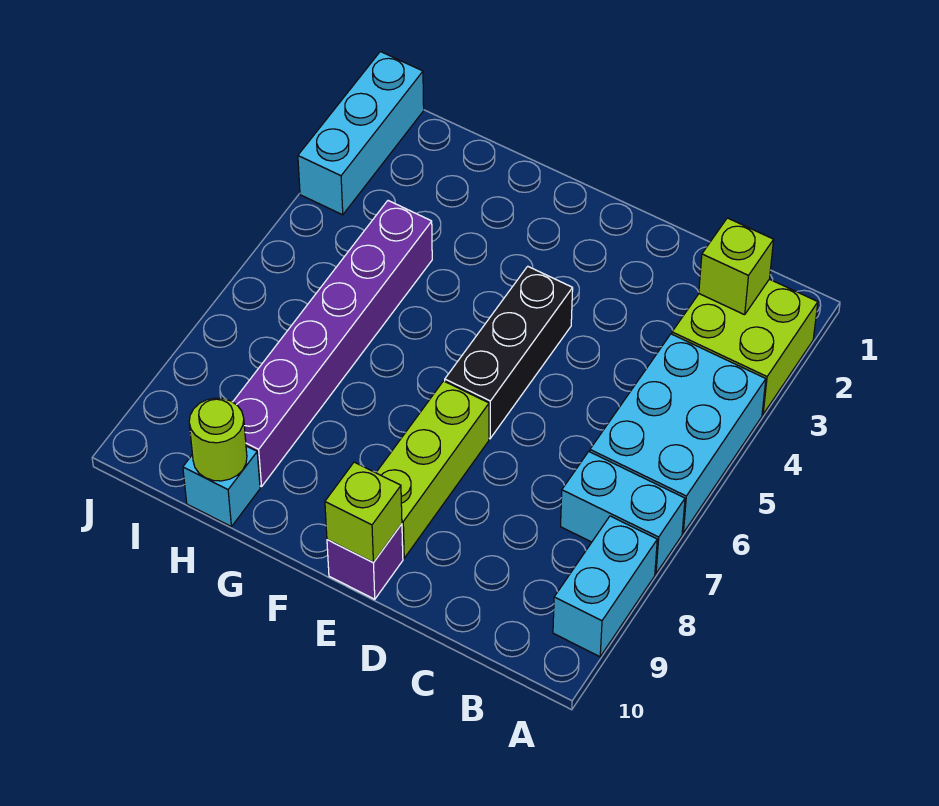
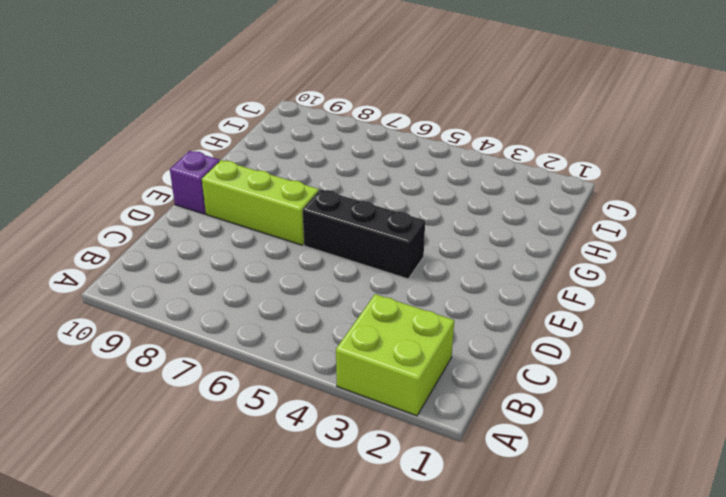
none -> cyan 2x3 brick [590,334,766,533]
none -> cyan 1x2 brick [561,452,685,574]
none -> cyan 1x2 brick [553,516,657,657]

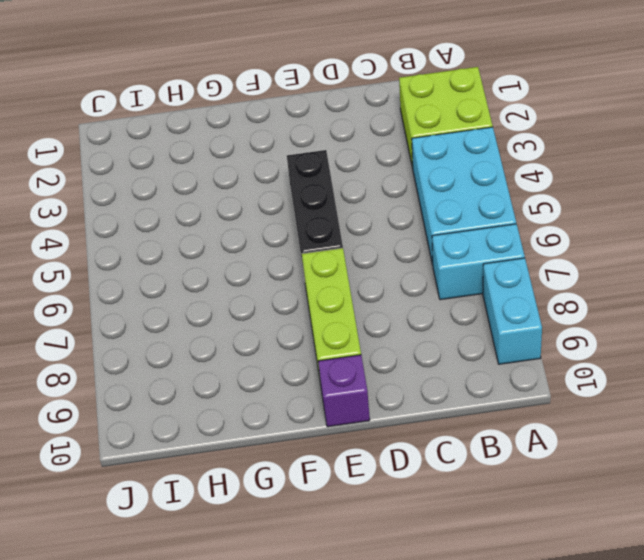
none -> purple 1x6 brick [233,201,432,487]
none -> cyan 1x1 brick [183,446,260,526]
none -> cyan 1x3 brick [298,52,424,215]

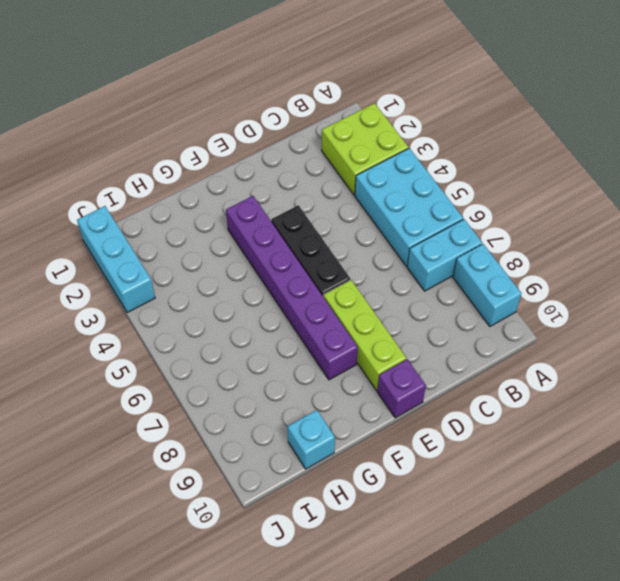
purple 1x6 brick [226,196,358,380] -> purple 1x6 brick moved to [233,201,432,487]
none -> lime 1x1 brick [699,218,774,315]
none -> lime 1x1 brick [325,462,402,562]
none -> lime 1x1 round brick [189,398,247,481]

